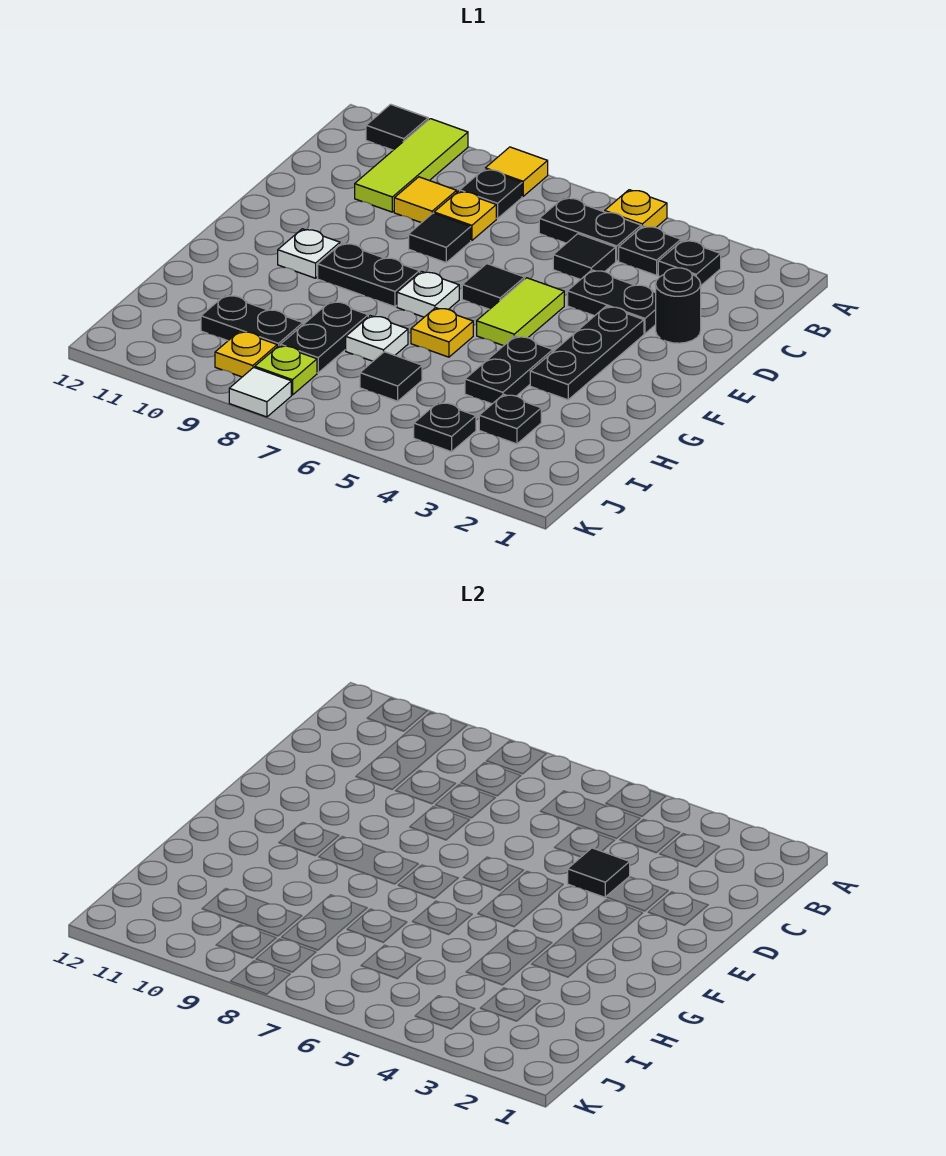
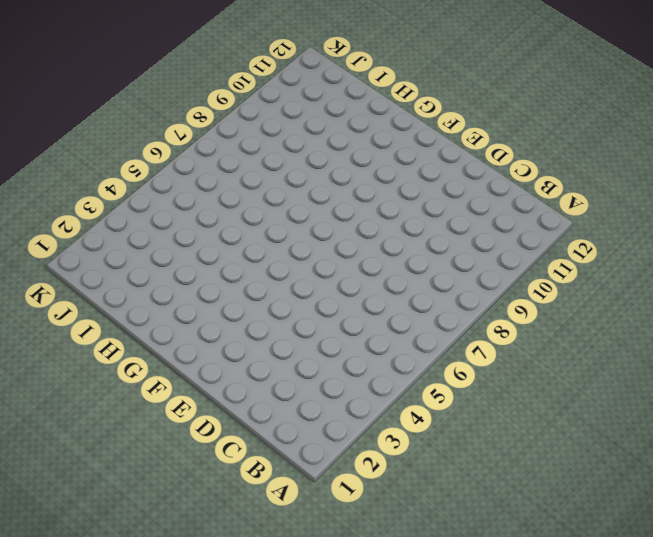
none -> yellow 1x1 plate [605,190,667,228]
none -> yellow 1x1 tile [485,147,548,196]
none -> lime 1x3 tile [355,119,468,212]
none -> black 1x1 tile [366,104,428,150]

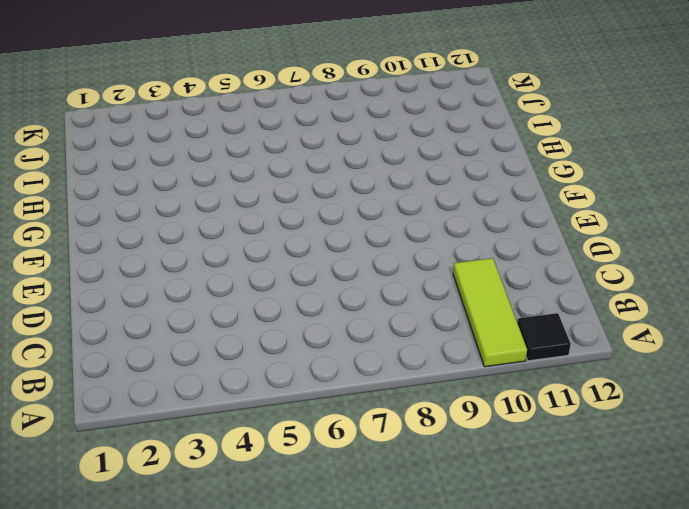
none -> yellow 1x1 plate [605,190,667,228]
none -> yellow 1x1 tile [485,147,548,196]
none -> black 1x1 plate [658,240,721,285]
none -> black 1x1 plate [619,226,681,275]

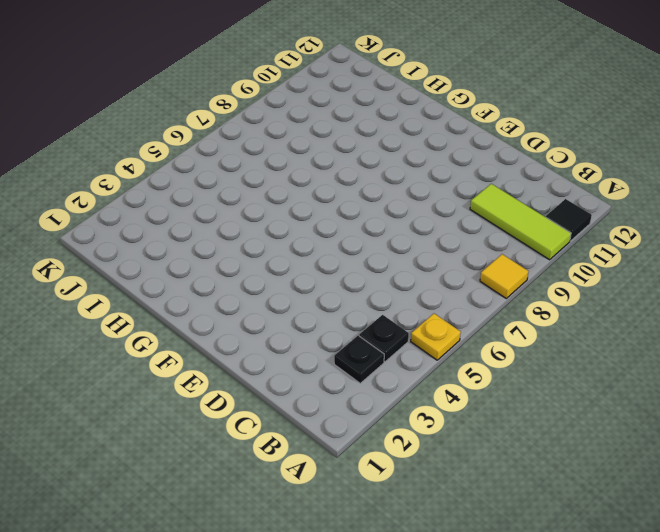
none -> black 1x2 plate [539,197,641,261]
none -> black 1x1 plate [460,169,522,219]
none -> black 1x1 tile [553,234,616,280]
none -> yellow 1x1 plate [434,191,496,241]

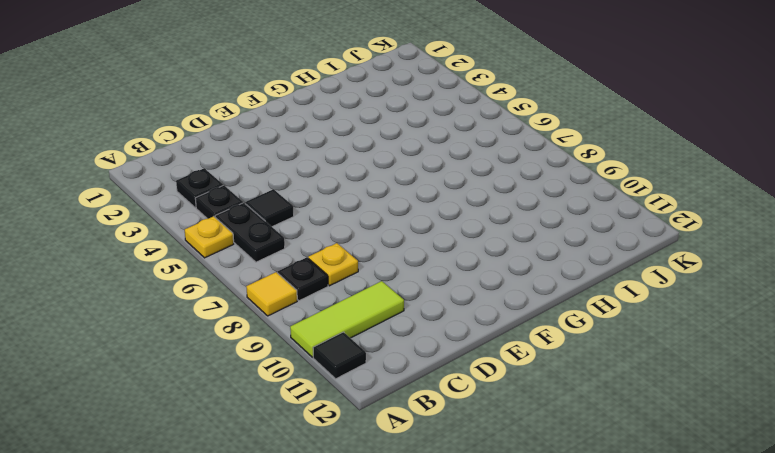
none -> yellow 1x1 tile [394,177,457,223]
none -> black 1x1 round brick [656,268,701,343]
none -> black 1x2 plate [568,270,656,334]
none -> black 1x1 tile [409,213,471,262]

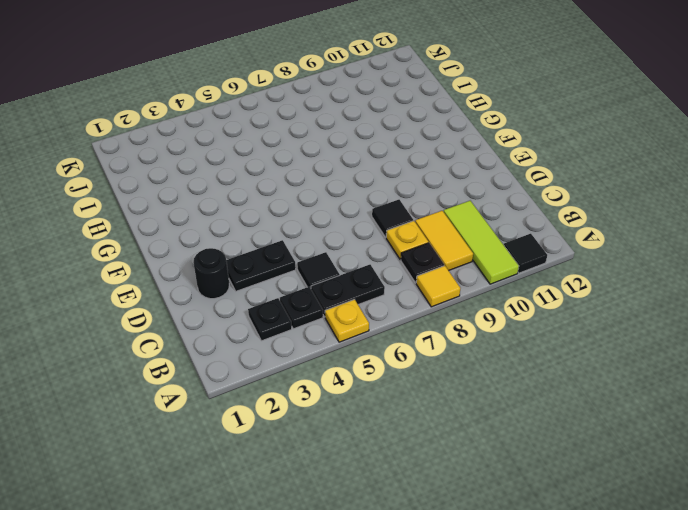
yellow 1x2 tile [415,211,473,271] -> yellow 1x1 tile [394,177,457,223]
none -> black 1x3 plate [530,306,644,400]
none -> lime 1x2 tile [477,278,564,346]
none -> black 1x1 tile [462,264,525,309]
none -> white 1x1 plate [397,271,459,317]

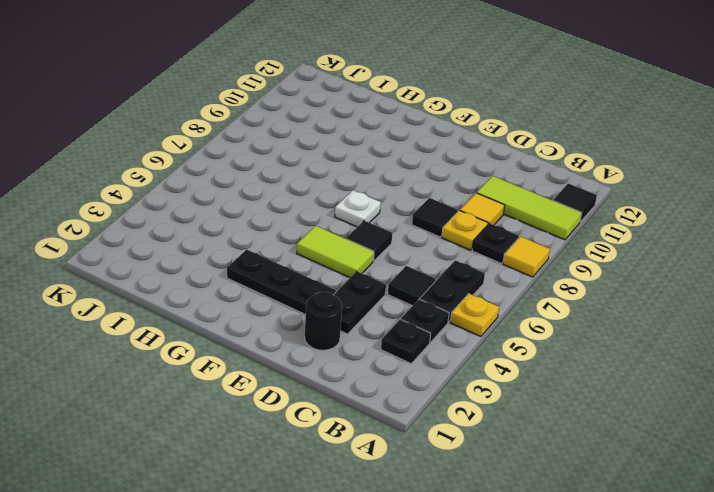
none -> black 1x2 plate [318,243,420,307]
none -> white 1x1 plate [278,229,340,278]
none -> black 1x2 plate [465,336,553,404]
none -> yellow 1x1 plate [411,308,473,357]

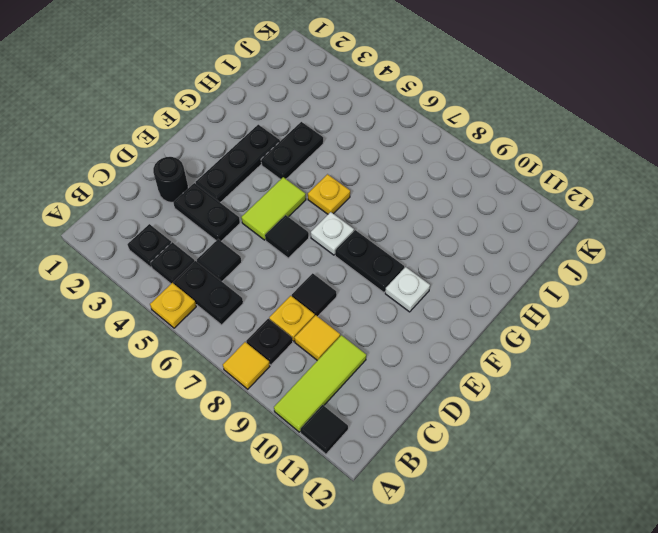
none -> white 1x1 plate [346,316,408,361]
none -> black 1x2 plate [280,301,368,373]
none -> black 1x1 plate [479,394,541,444]
none -> black 1x1 tile [360,352,422,401]

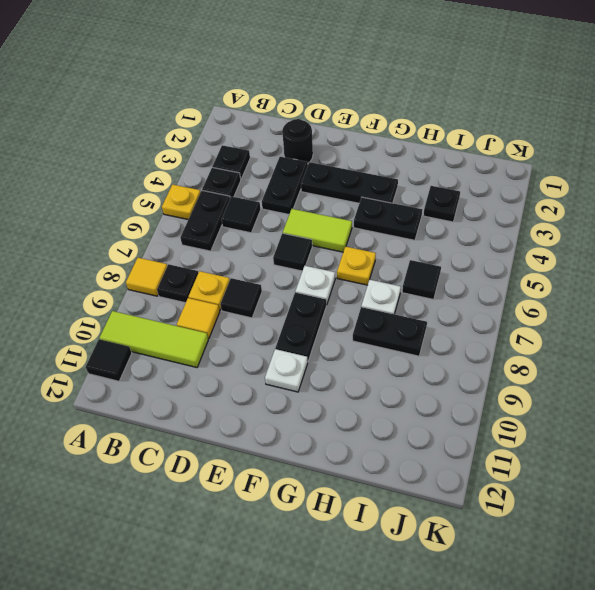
none -> black 1x2 plate [201,295,303,347]
none -> black 1x1 plate [414,402,476,452]
none -> lime 1x1 plate [255,345,317,395]
none -> yellow 1x1 plate [215,331,277,377]

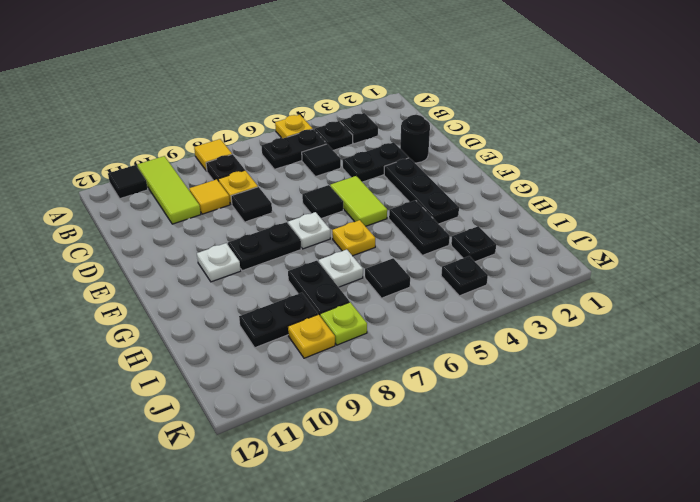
none -> white 1x1 tile [229,367,291,417]
none -> black 1x1 tile [568,848,630,897]

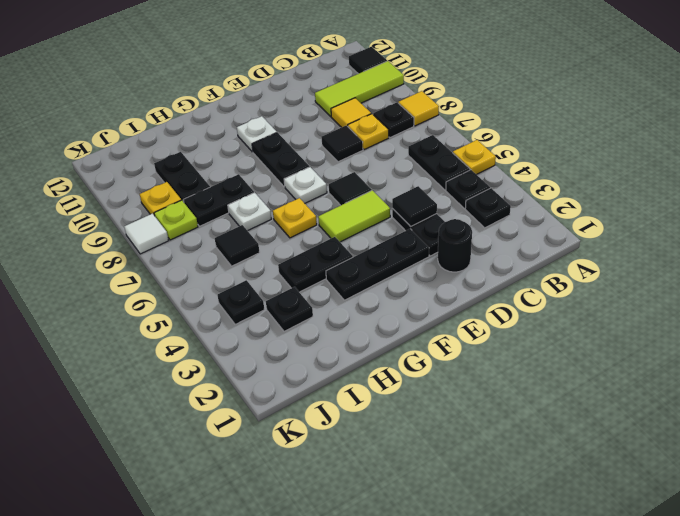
none -> black 1x1 tile [553,234,616,280]

